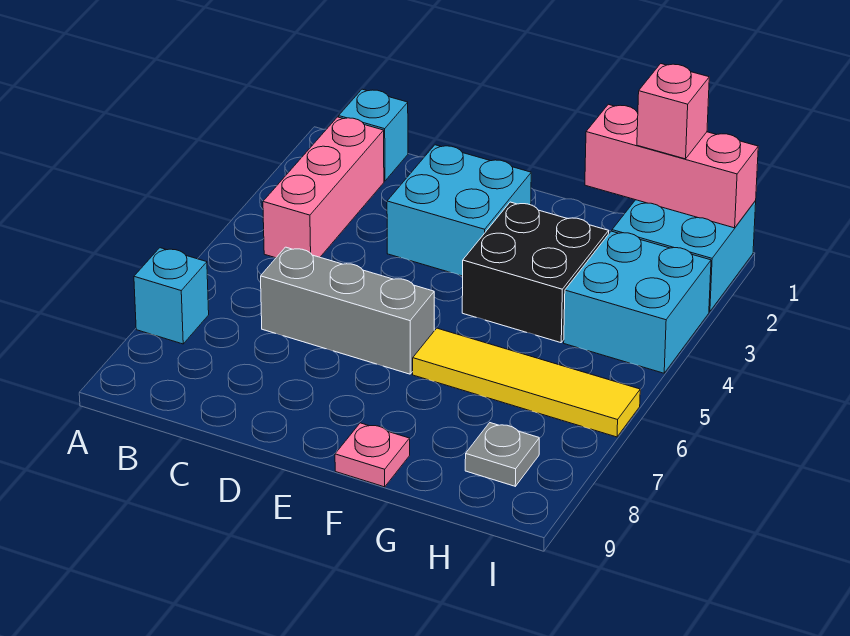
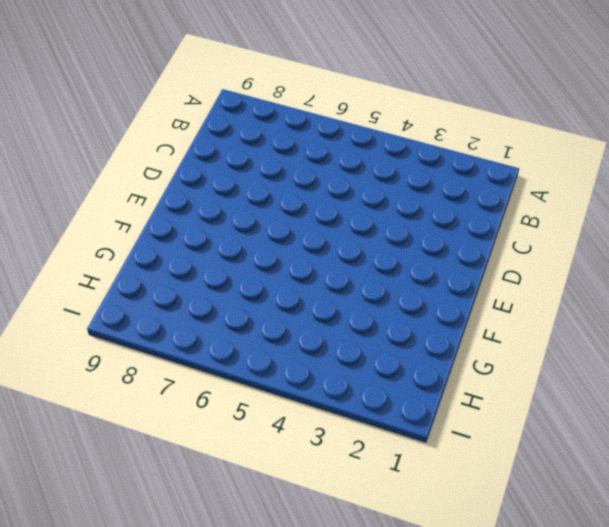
none -> cyan 1x1 brick [134,248,209,344]
none -> cyan 1x1 brick [339,89,408,181]
none -> pink 1x3 brick [263,117,384,258]

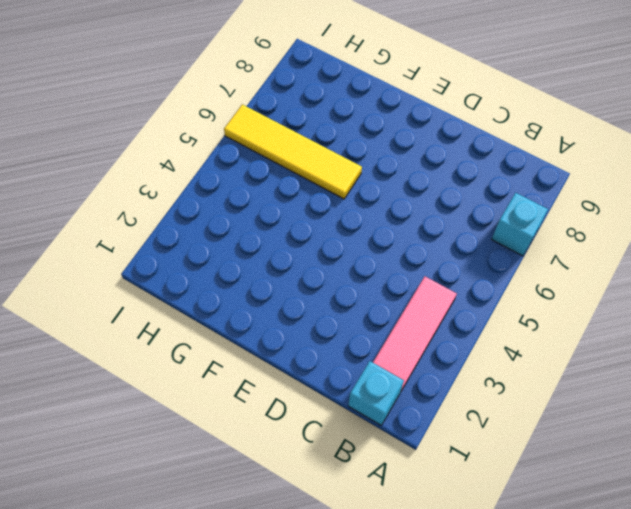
pink 1x3 tile [373,276,457,391] -> pink 1x3 brick [263,117,384,258]
none -> grey 1x3 brick [261,247,434,374]
none -> cyan 2x2 brick [387,145,531,276]
none -> black 2x2 brick [462,202,609,343]

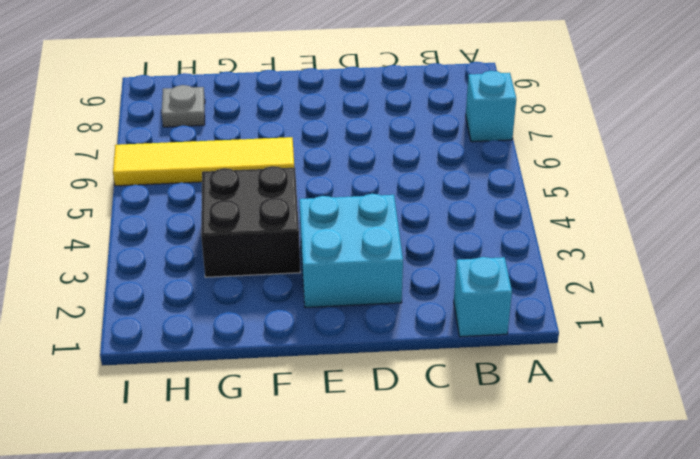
none -> pink 1x3 brick [263,117,384,258]
none -> grey 1x3 brick [261,247,434,374]
none -> pink 1x1 plate [335,423,410,487]

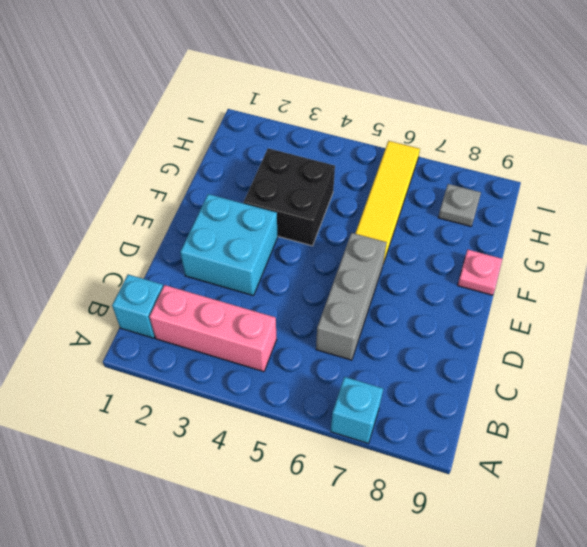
none -> cyan 2x2 brick [612,200,756,312]
none -> cyan 2x2 brick [564,231,711,373]
none -> pink 1x3 brick [585,104,758,228]

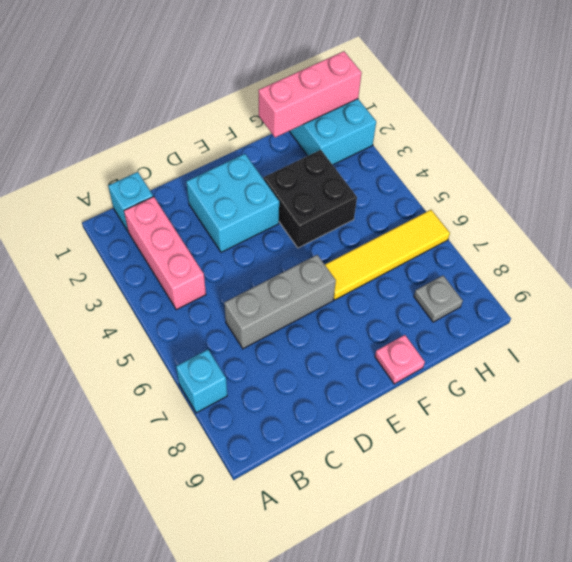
none -> cyan 2x2 brick [564,231,711,373]
none -> pink 1x1 brick [637,64,709,159]

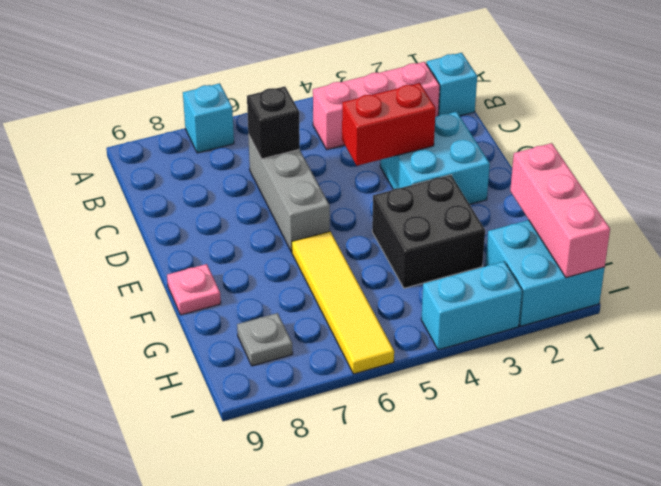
black 1x1 brick [247,86,300,159] -> none
red 1x2 brick [342,83,436,166] -> none
cyan 1x2 brick [421,261,522,350] -> cyan 2x2 brick [564,231,711,373]
none -> pink 1x1 brick [637,64,709,159]

